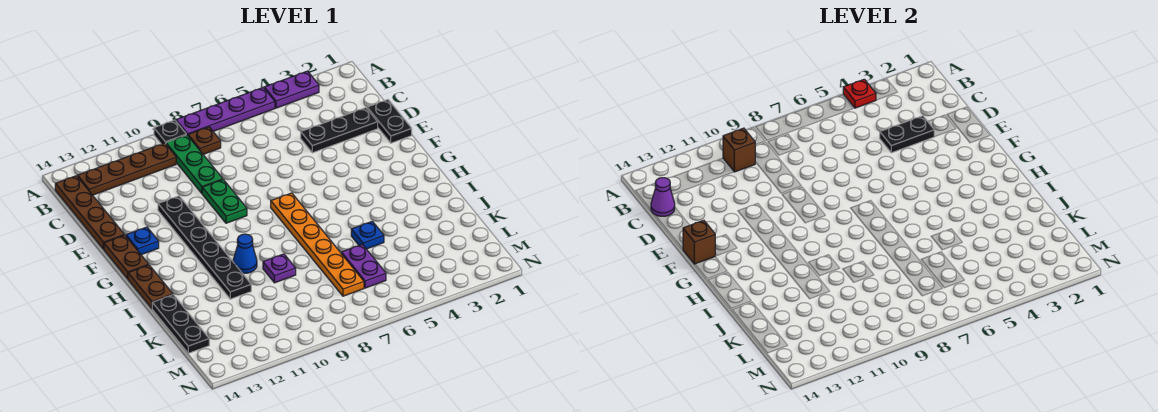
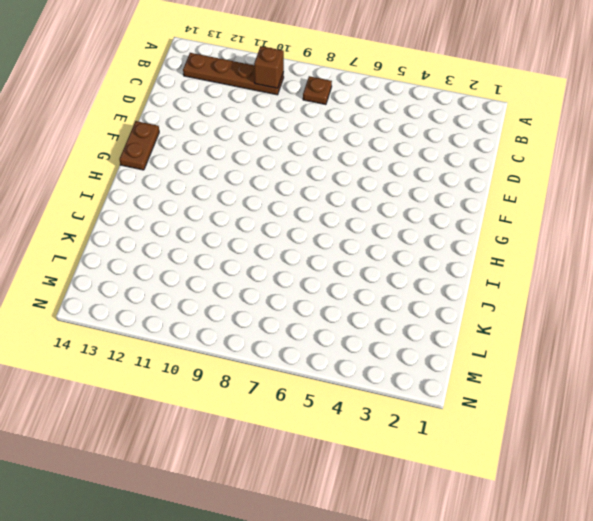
none -> purple 1x2 plate [264,71,319,108]
none -> purple 1x4 plate [176,88,275,135]
none -> black 1x1 plate [154,120,186,144]

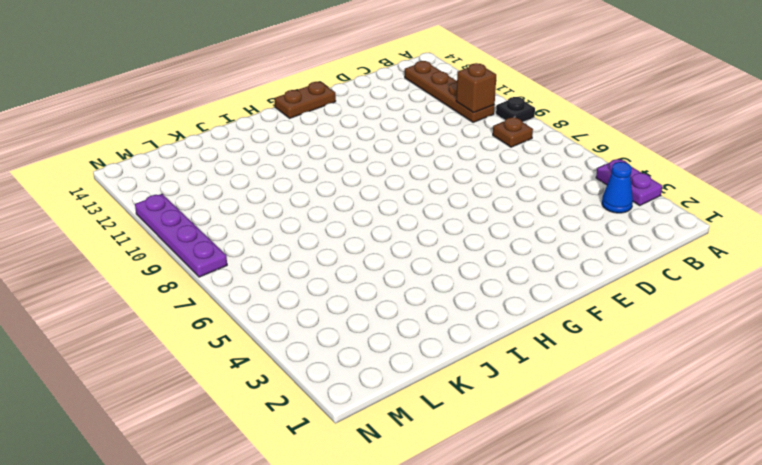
blue 1x1 cone [602,162,633,213] -> blue 1x1 cone moved to [233,234,257,273]
purple 1x4 plate [135,194,227,277] -> purple 1x4 plate moved to [176,88,275,135]
none -> green 1x3 plate [166,135,223,193]
none -> brown 1x4 plate [55,176,124,249]
none -> black 1x2 plate [367,100,412,143]

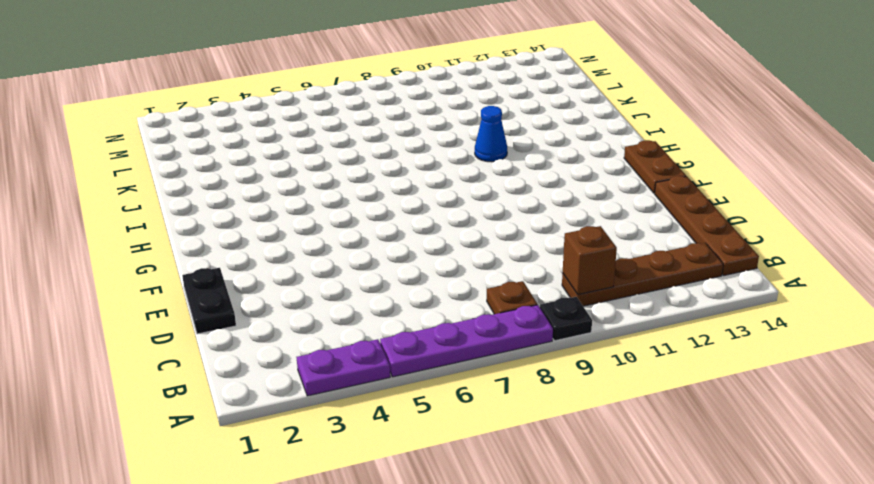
none -> green 1x3 plate [166,135,223,193]
none -> black 1x3 plate [301,108,378,153]
none -> green 1x2 plate [202,180,247,223]

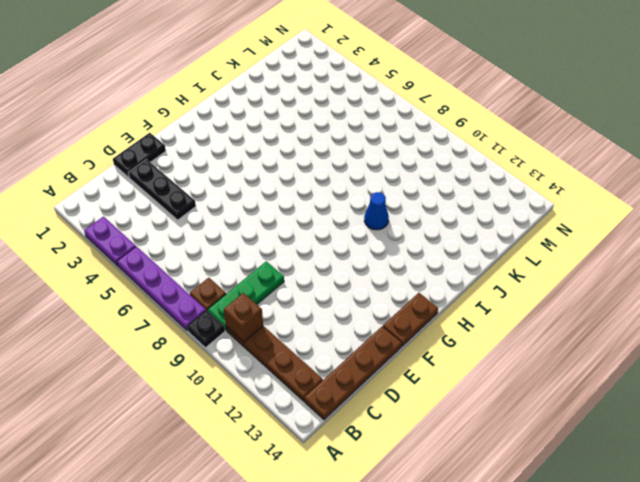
none -> green 1x2 plate [202,180,247,223]
none -> black 1x6 plate [158,196,251,299]
none -> blue 1x1 plate [126,227,159,255]

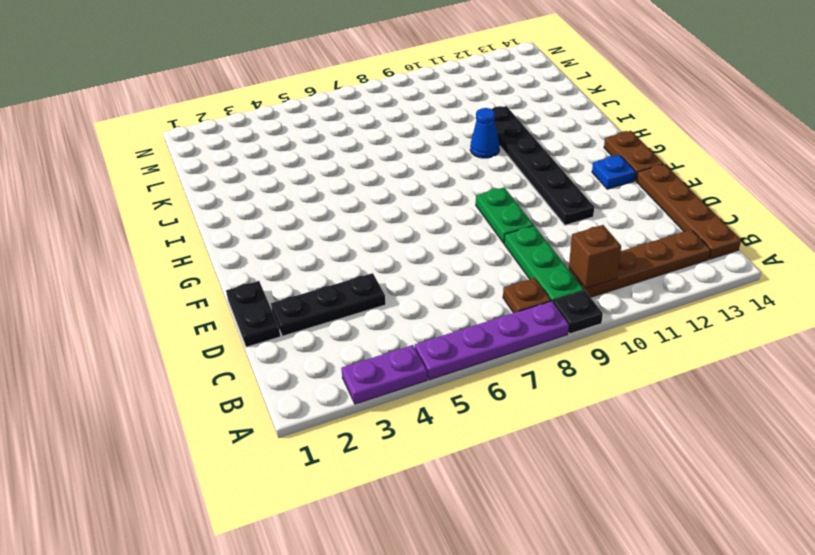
none -> orange 1x6 plate [271,193,364,296]
none -> brown 1x2 plate [128,265,173,308]
none -> blue 1x1 plate [351,221,384,249]

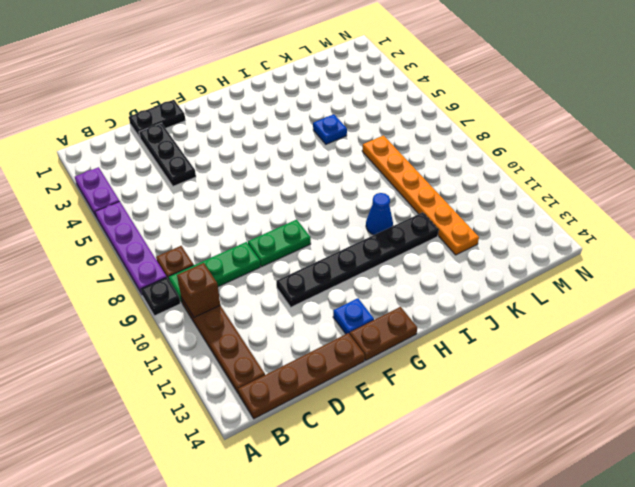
orange 1x6 plate [362,135,479,255] -> orange 1x6 plate turned to [271,193,364,296]
none -> brown 1x2 plate [128,265,173,308]
none -> purple 1x1 plate [263,254,296,283]
none -> black 1x3 plate [152,295,209,353]

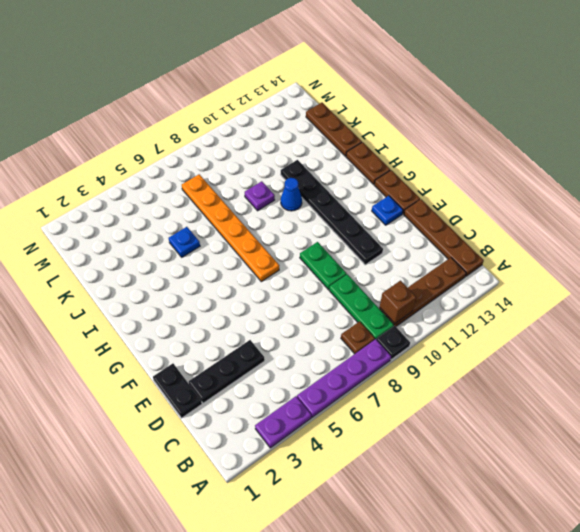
brown 1x3 plate [306,103,362,156] -> black 1x3 plate [152,295,209,353]
none -> purple 1x2 plate [341,244,386,288]
none -> red 1x1 plate [843,79,876,108]
none -> purple 1x1 cone [651,178,675,216]

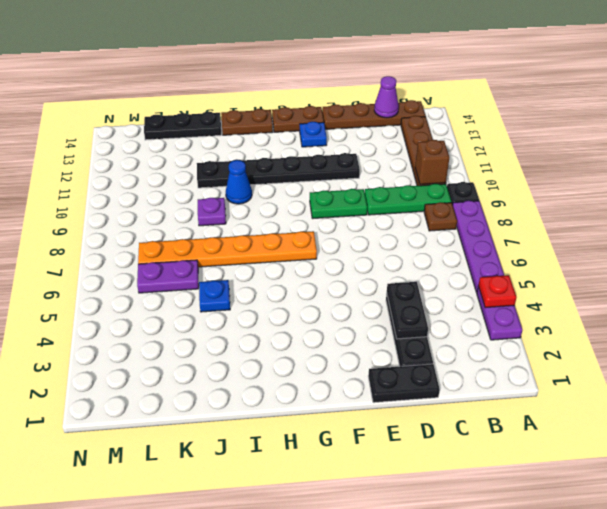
none -> brown 1x1 brick [683,220,715,264]

